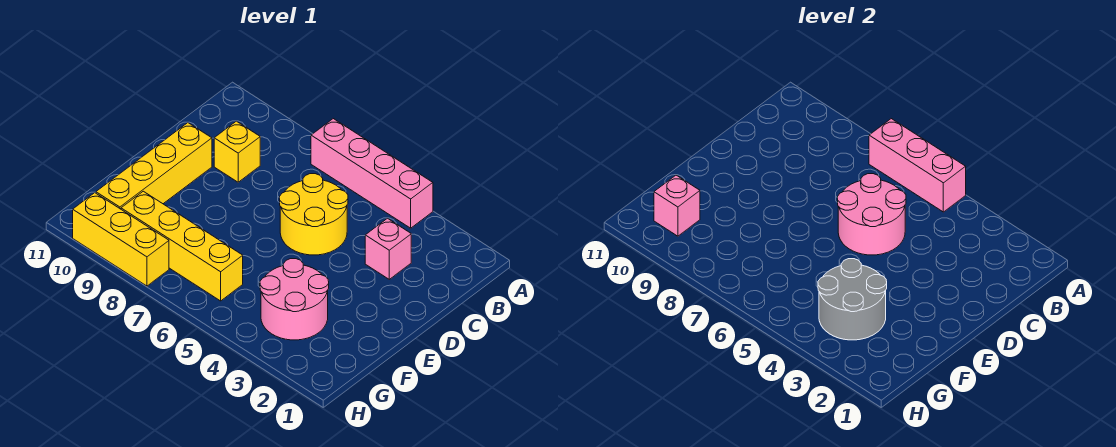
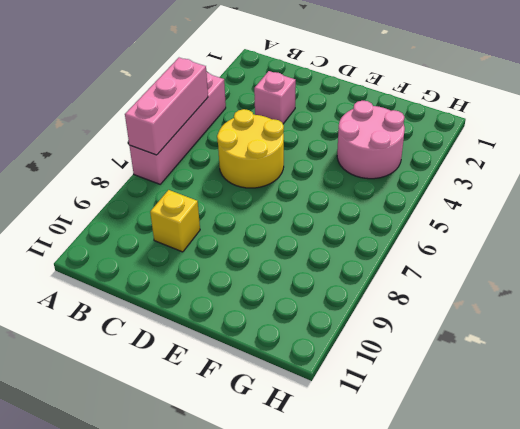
none -> yellow 1x4 brick [96,123,212,209]
none -> yellow 1x4 brick [121,191,243,301]
none -> yellow 1x3 brick [73,193,169,286]

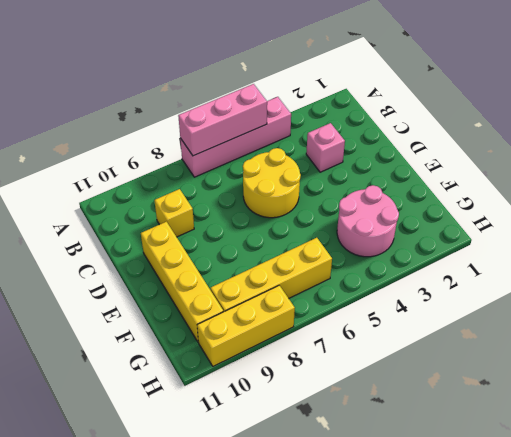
none -> pink 2x2 round brick [838,174,906,255]
none -> grey 2x2 round brick [818,259,887,340]
none -> pink 1x1 brick [654,175,700,236]

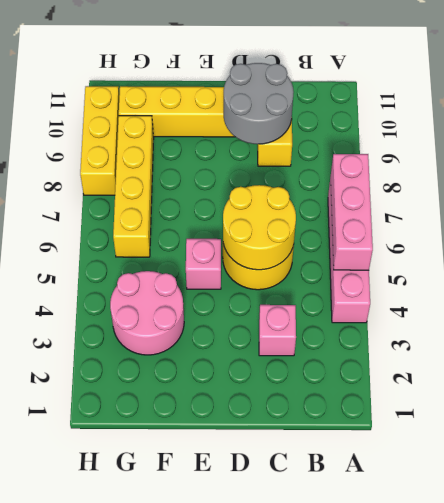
yellow 2x2 round brick [223,185,296,270] -> pink 2x2 round brick [838,174,906,255]
grey 2x2 round brick [224,63,294,144] -> grey 2x2 round brick moved to [818,259,887,340]
pink 1x1 brick [186,239,221,289] -> pink 1x1 brick moved to [654,175,700,236]

